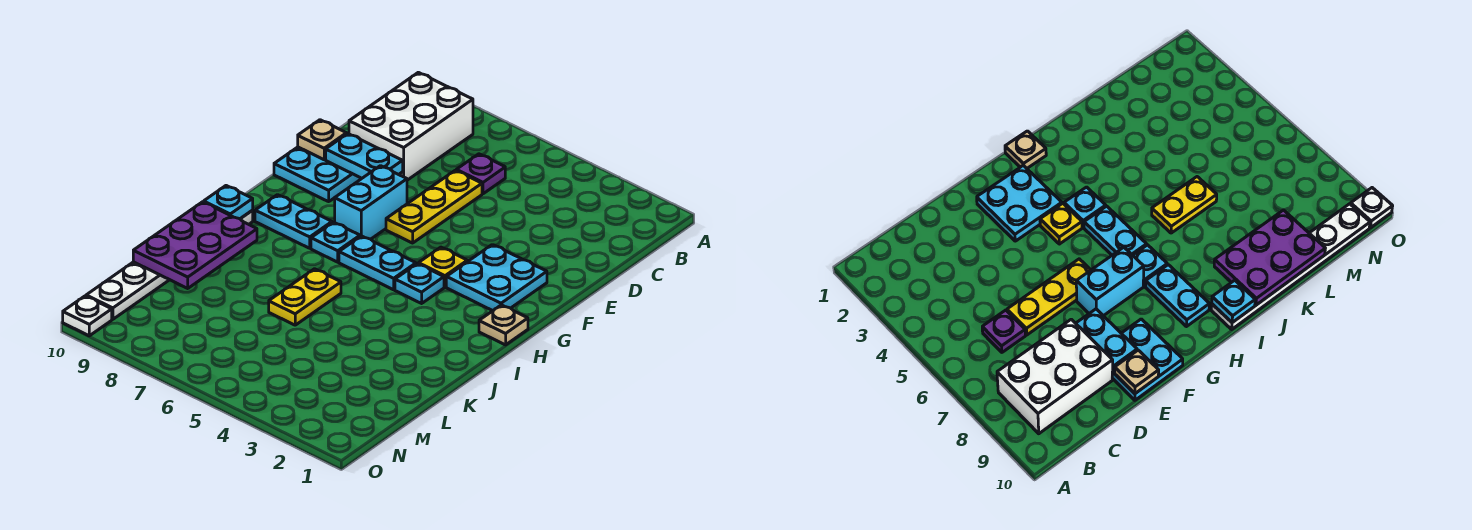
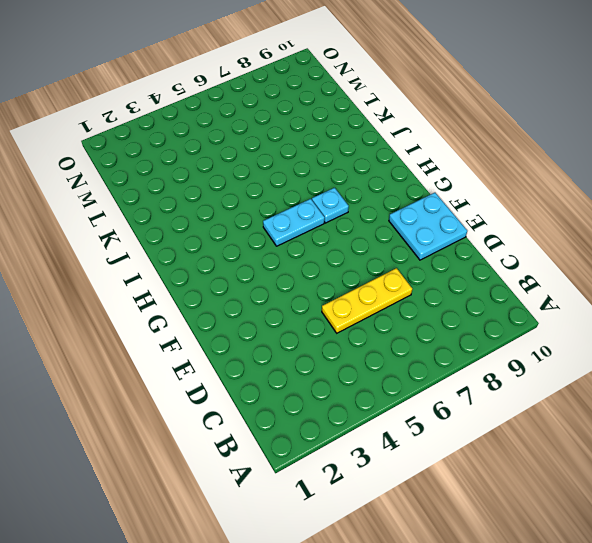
yellow 1x3 plate [322,268,412,333] -> yellow 1x3 plate turned to [386,170,482,243]
none -> white 2x3 brick [349,72,473,180]
none -> purple 1x1 plate [456,154,505,194]
none -> cyan 2x2 plate [446,245,547,311]

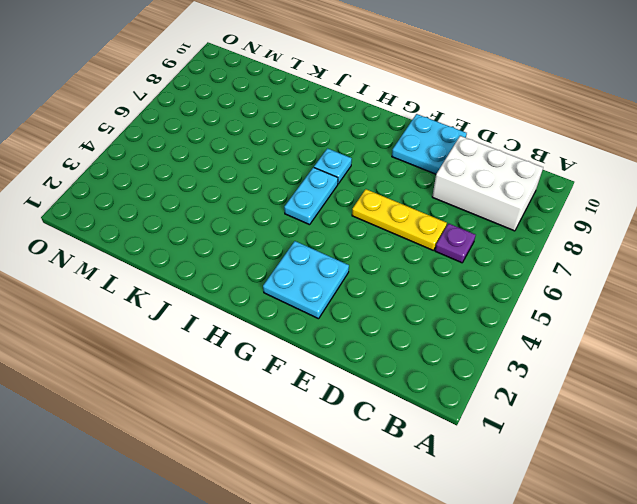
none -> cyan 1x2 brick [335,166,407,239]
none -> yellow 1x1 plate [418,247,467,287]
none -> tan 1x1 plate [479,305,528,345]

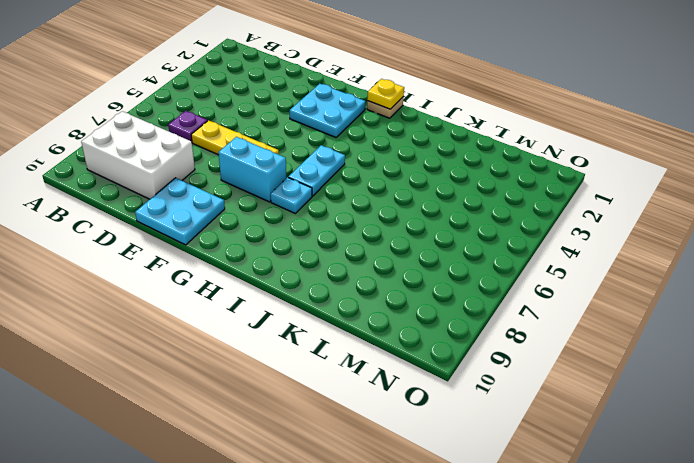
yellow 1x1 plate [367,79,404,109] -> yellow 1x1 plate moved to [418,247,467,287]
none -> cyan 1x1 plate [395,264,444,303]
none -> cyan 1x2 plate [255,195,332,248]
none -> white 1x6 plate [86,211,253,319]

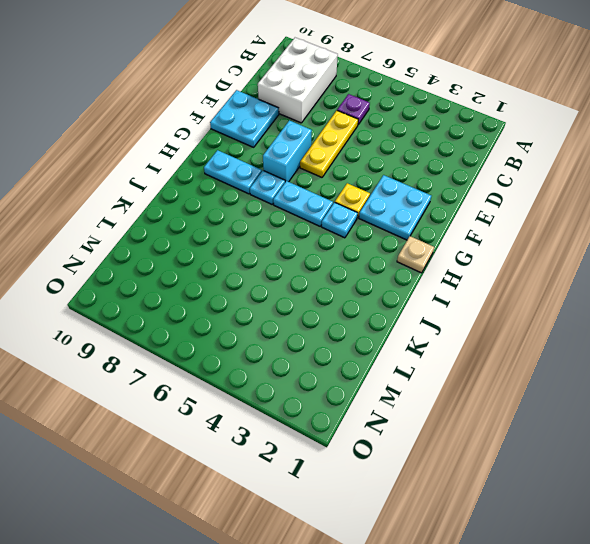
none -> white 1x6 plate [86,211,253,319]
none -> yellow 1x2 plate [269,269,341,325]
none -> white 1x1 plate [63,296,112,336]

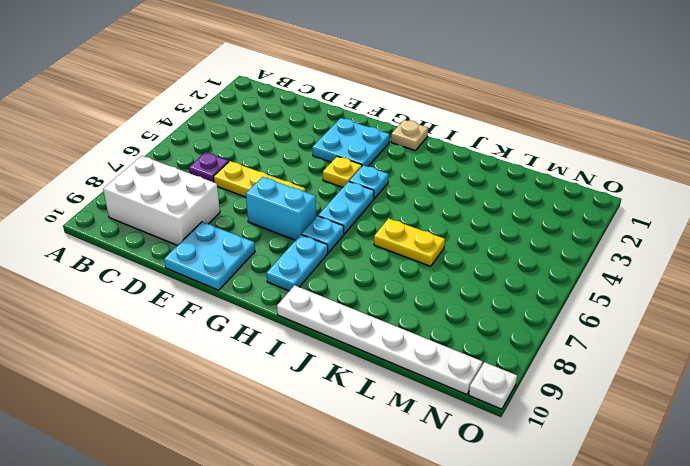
none -> cyan 1x2 plate [326,134,403,178]
none -> tan 1x1 plate [298,120,347,160]
none -> cyan 1x1 plate [204,186,253,219]

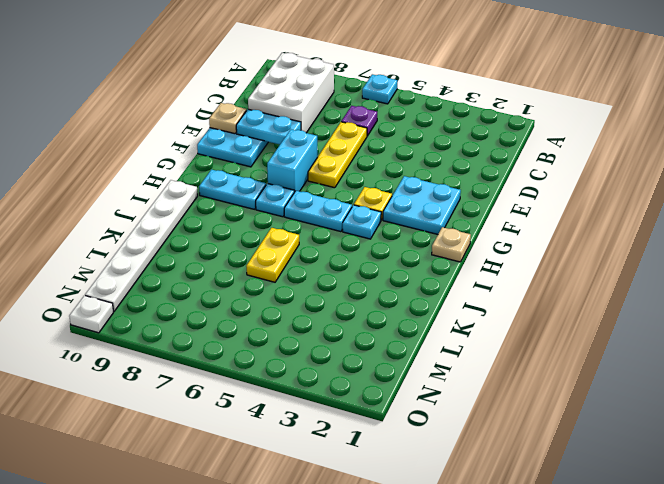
cyan 1x1 plate [362,74,397,104] -> cyan 1x1 plate moved to [204,186,253,219]
none -> purple 2x3 plate [133,202,257,288]

